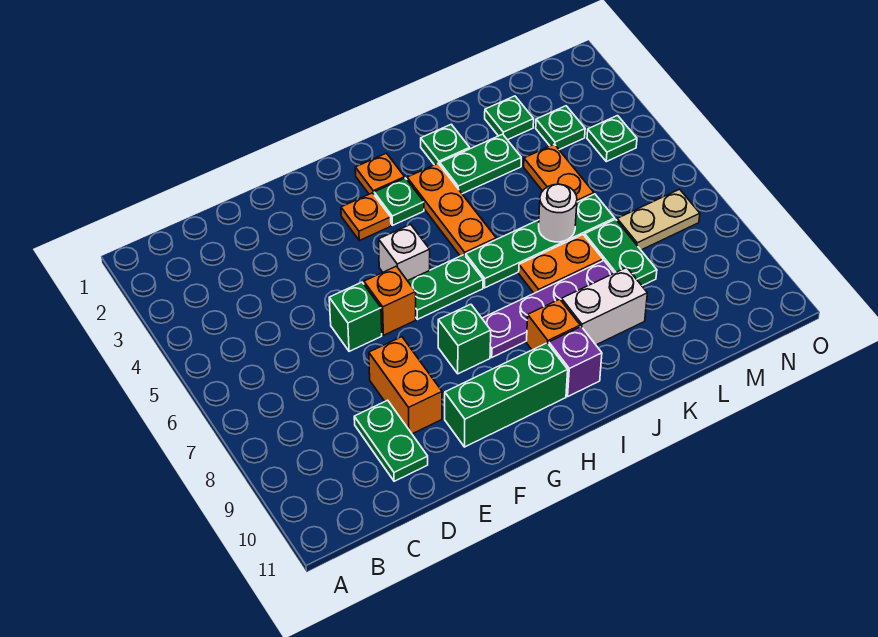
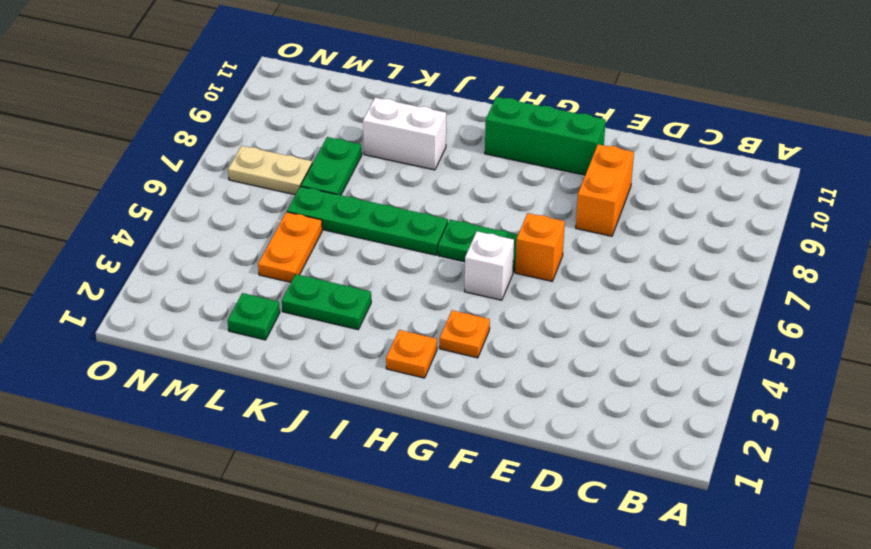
none -> green 1x2 plate [354,400,428,481]
none -> green 1x1 brick [329,282,382,351]
none -> green 1x1 brick [438,304,491,374]

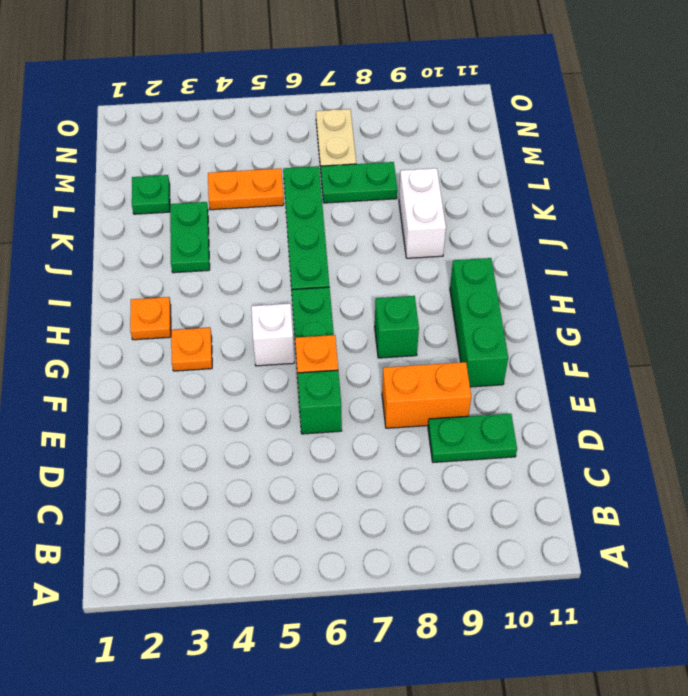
none -> green 1x1 plate [374,178,424,225]
none -> purple 1x4 plate [482,261,614,357]
none -> orange 1x3 plate [407,164,496,256]

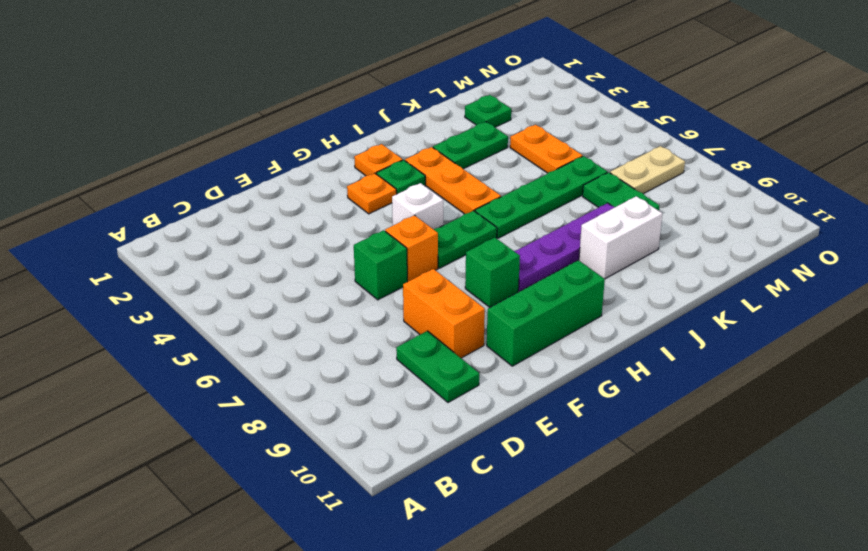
none -> orange 1x1 brick [526,299,580,350]
none -> purple 1x1 brick [549,327,602,396]
none -> green 1x1 plate [421,124,470,165]

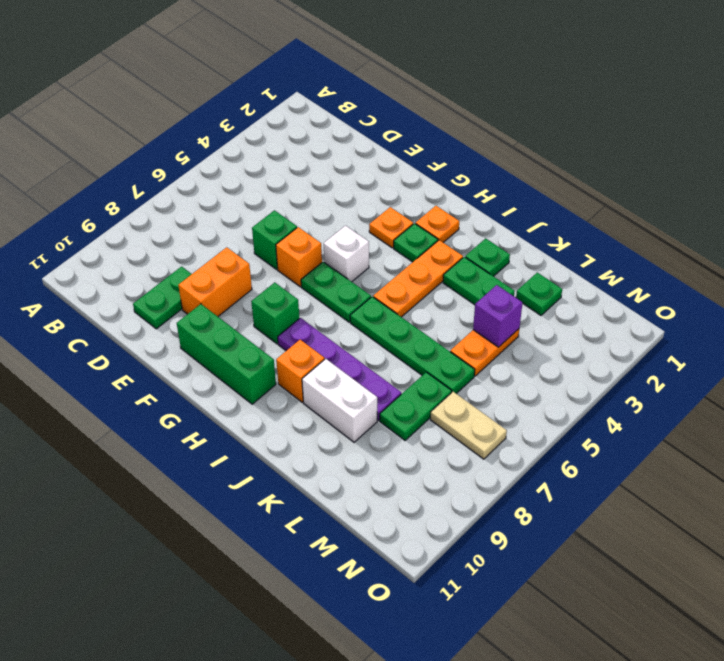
purple 1x1 brick [473,285,522,347] -> purple 1x1 brick moved to [549,327,602,396]
none -> orange 1x2 plate [519,235,603,293]
none -> green 1x1 plate [536,106,585,150]
none -> green 1x1 plate [587,116,637,162]

